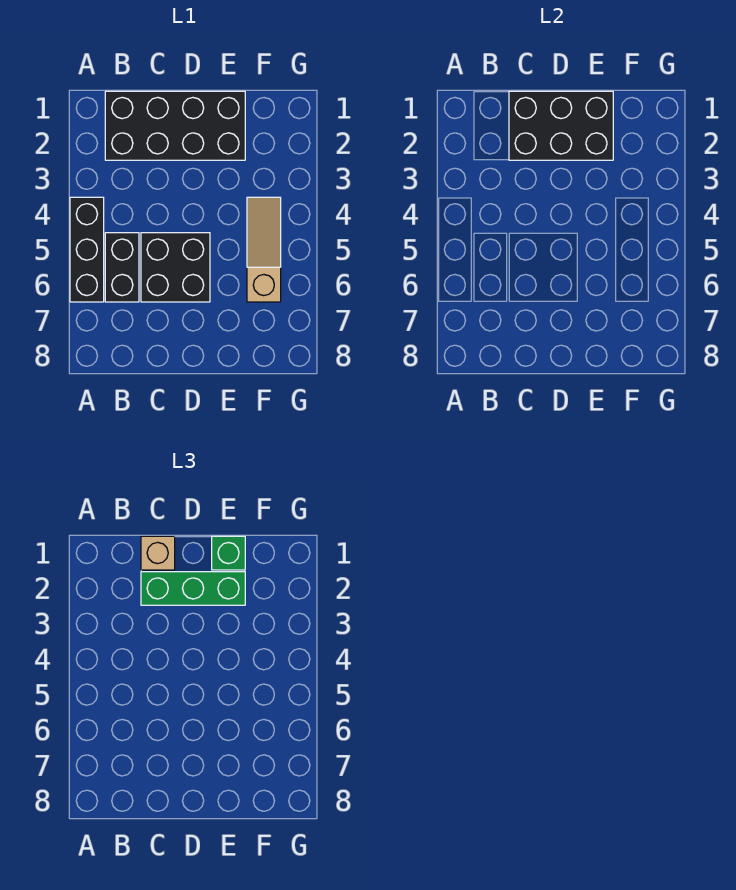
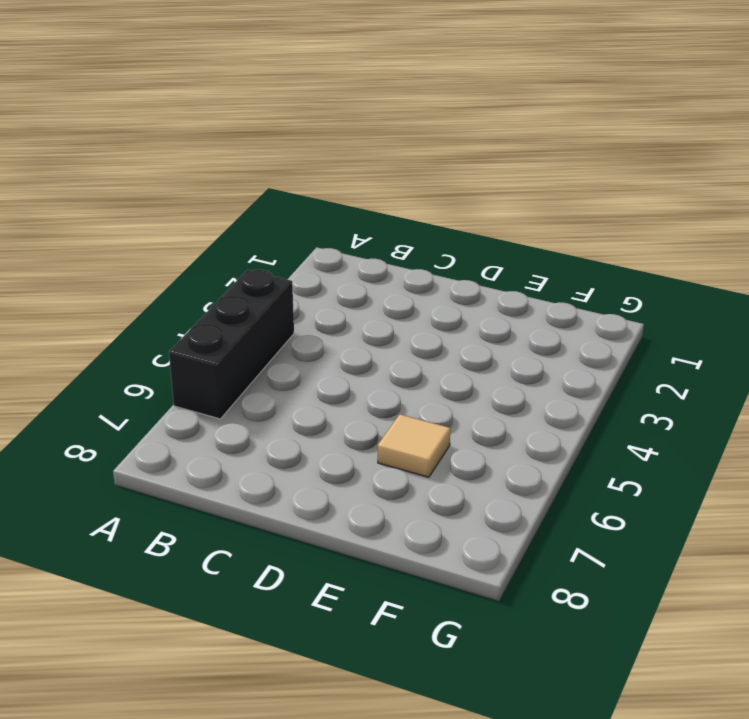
tan 1x1 tile [378,414,450,477] -> none
none -> black 2x4 brick [105,91,245,160]
none -> black 1x2 brick [105,233,139,302]

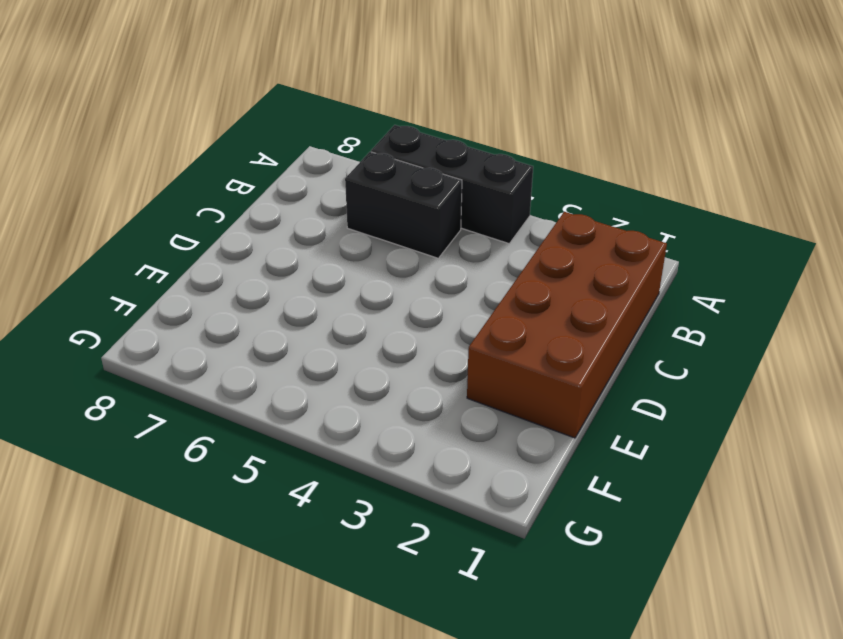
brown 2x4 brick [467,212,667,438] -> black 2x4 brick [105,91,245,160]
none -> black 2x2 brick [141,233,210,302]
none -> tan 1x3 slope [247,197,281,302]

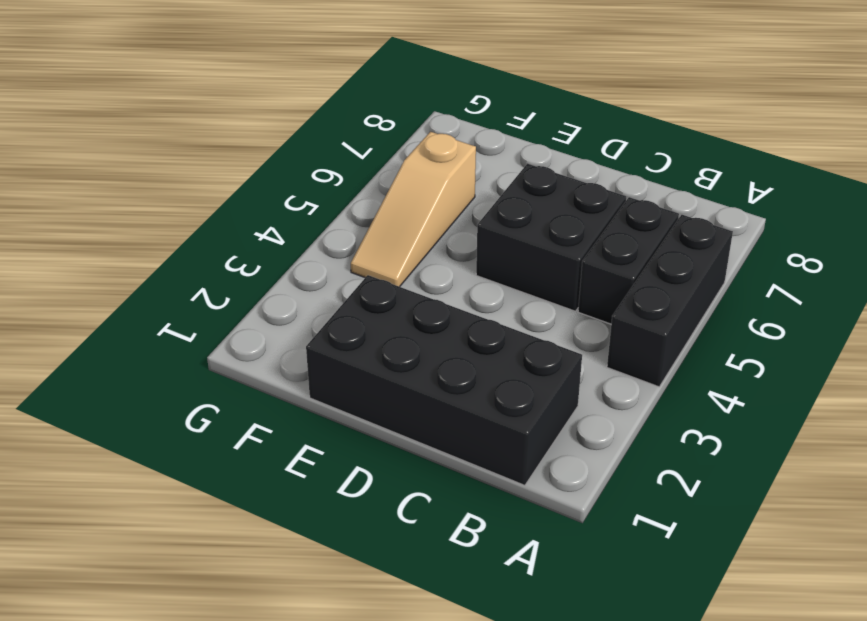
none -> black 2x3 brick [509,91,613,160]
none -> tan 1x1 brick [141,536,175,570]

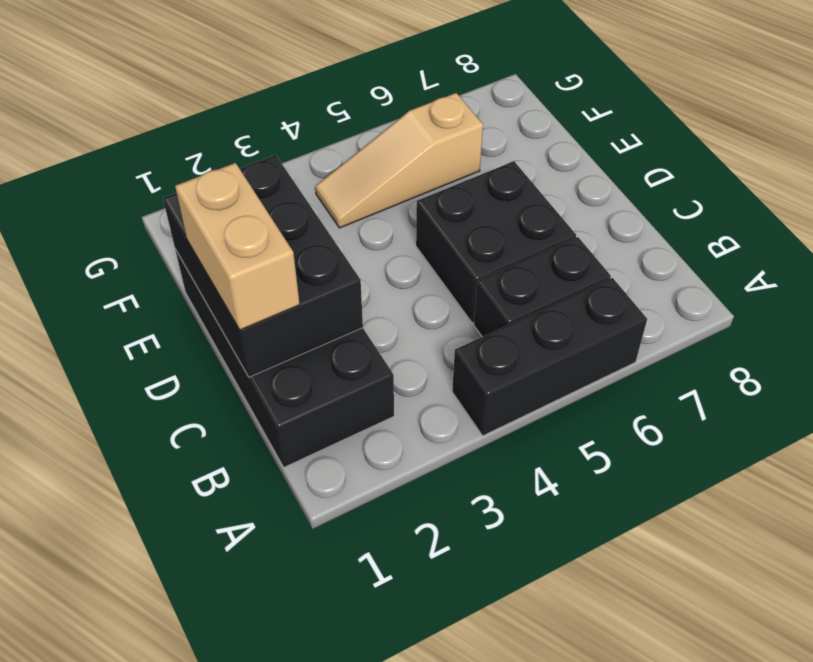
tan 1x2 brick [175,163,300,330] -> tan 1x1 brick [141,536,175,570]
none -> green 1x3 brick [141,572,245,605]
none -> green 1x1 brick [212,536,245,570]

